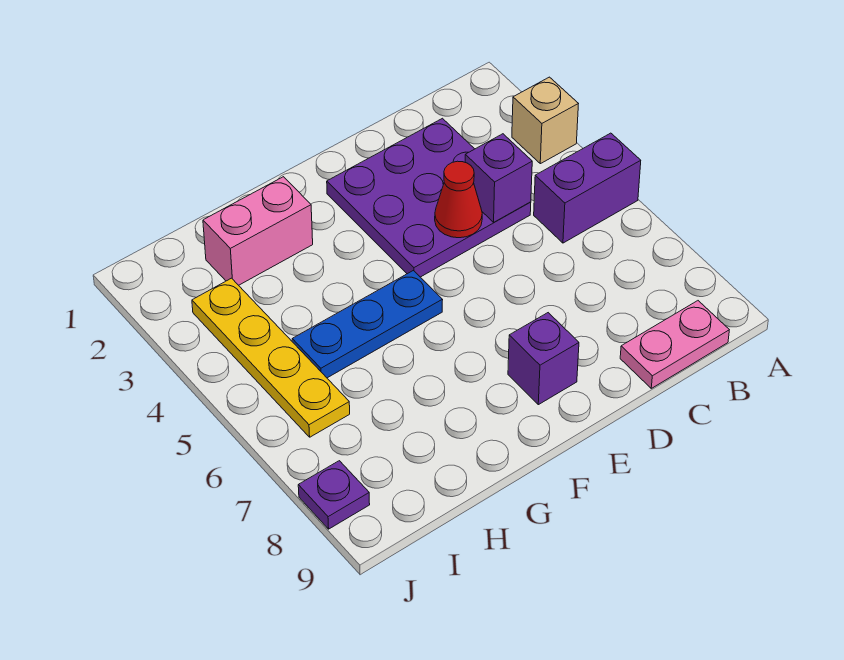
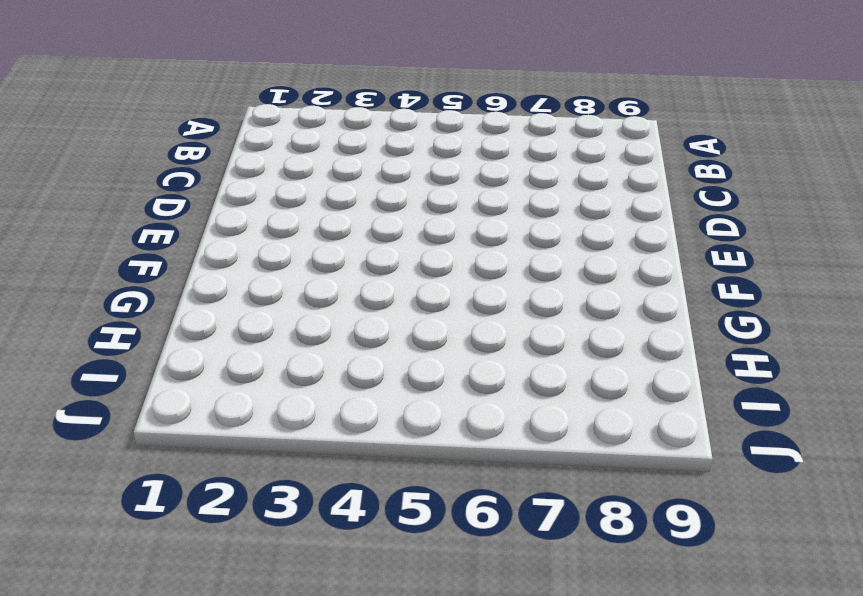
none -> tan 1x1 brick [512,77,578,164]
none -> purple 1x2 brick [534,133,641,243]

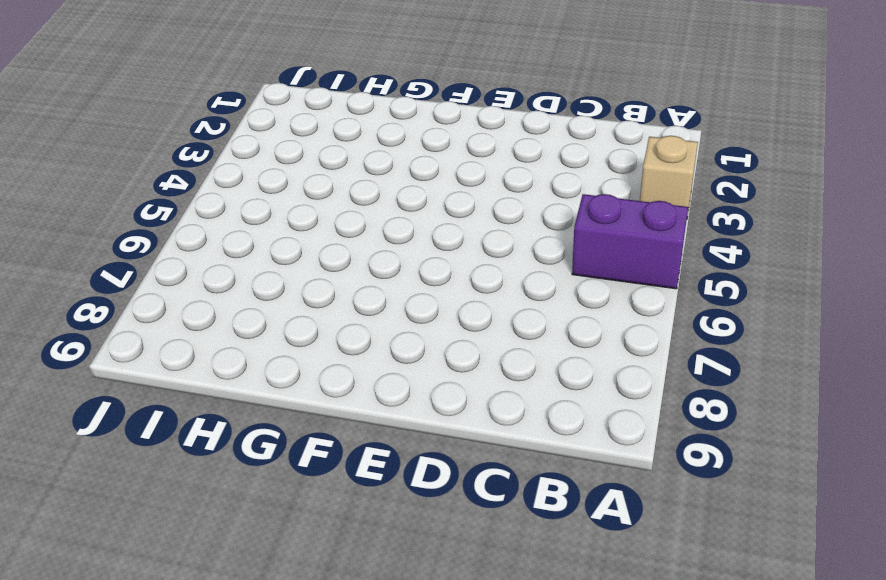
none -> pink 1x2 plate [620,301,729,388]
none -> purple 3x3 plate [327,118,531,277]

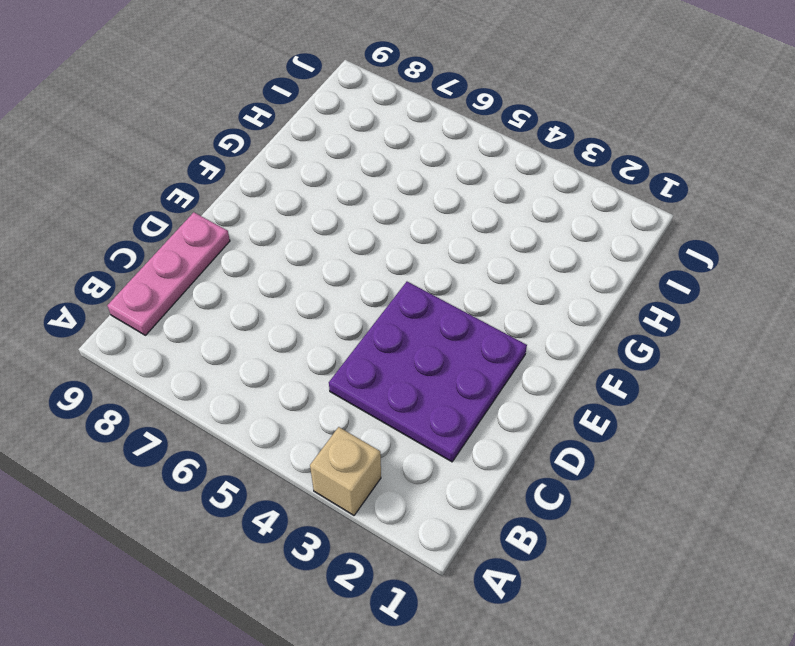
pink 1x3 plate [107,212,230,335] -> pink 1x2 plate [620,301,729,388]
none -> purple 1x2 brick [534,133,641,243]
none -> purple 1x1 brick [508,313,579,405]

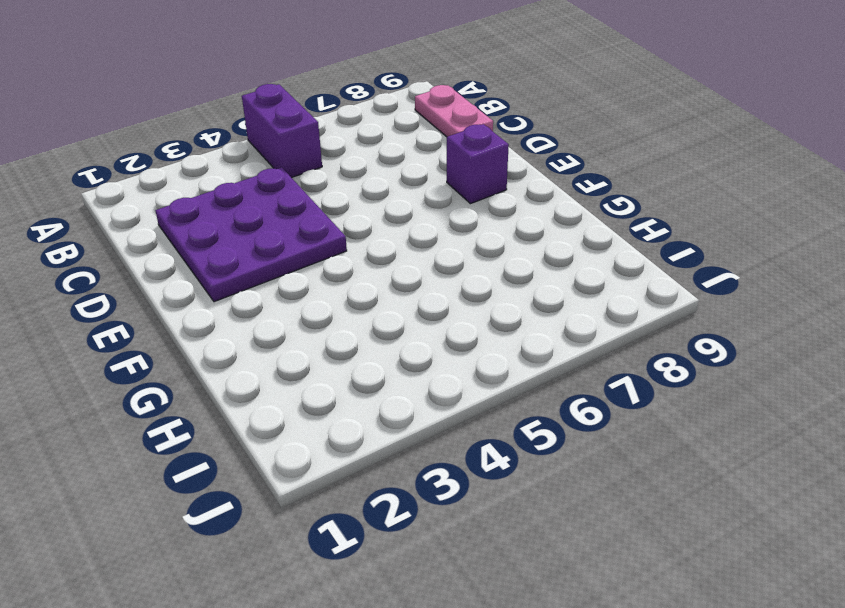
none -> tan 1x1 brick [512,77,578,164]
none -> blue 1x3 plate [292,271,443,378]

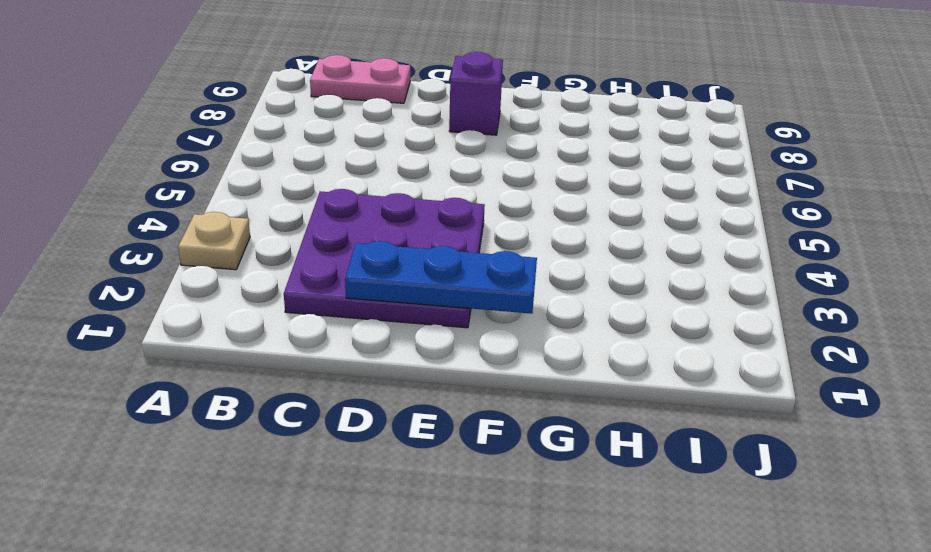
tan 1x1 plate [178,212,250,270] -> tan 1x1 brick [512,77,578,164]
blue 1x3 plate [345,241,537,314] -> blue 1x3 plate moved to [292,271,443,378]
none -> purple 1x2 brick [534,133,641,243]
none -> pink 1x2 brick [203,177,313,285]

